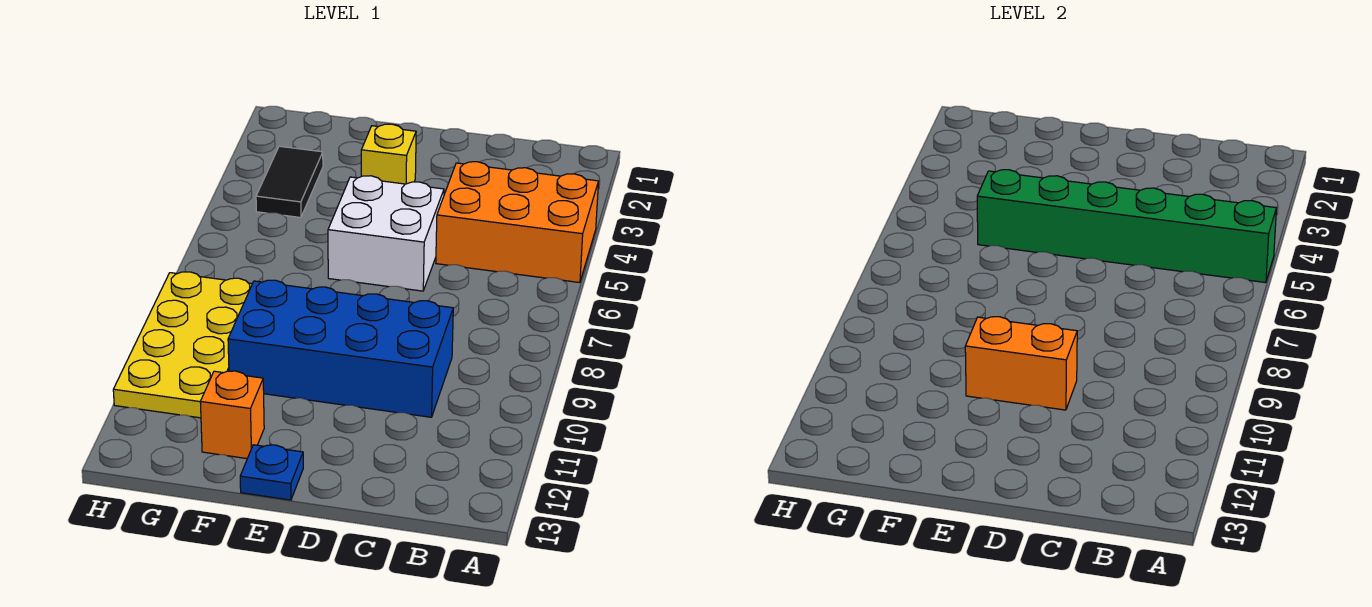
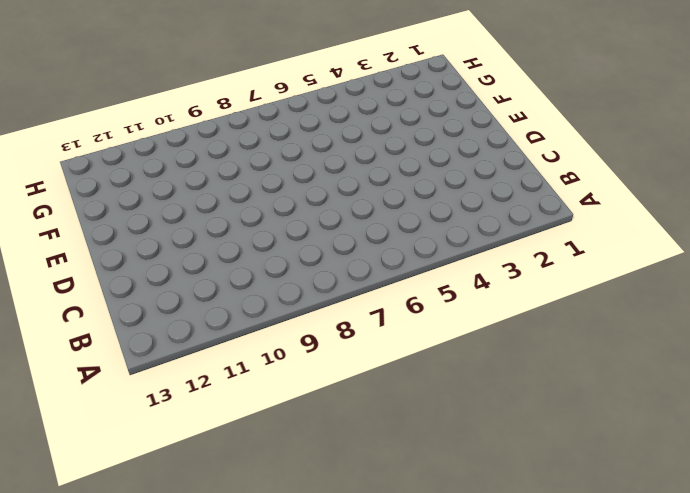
none -> orange 2x3 brick [436,162,599,283]
none -> blue 2x4 brick [228,280,453,417]

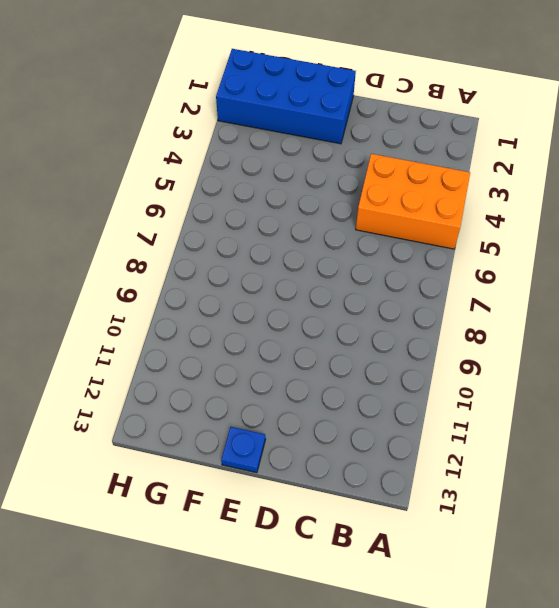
blue 2x4 brick [216,49,356,144] -> blue 2x4 brick moved to [228,280,453,417]
none -> white 2x2 brick [328,176,444,291]
none -> yellow 1x1 brick [361,124,416,184]

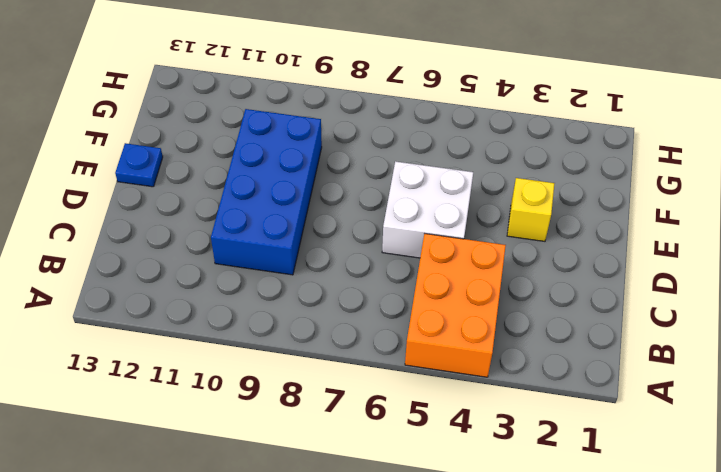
none -> orange 1x1 brick [200,371,264,459]
none -> black 1x2 tile [256,146,323,218]

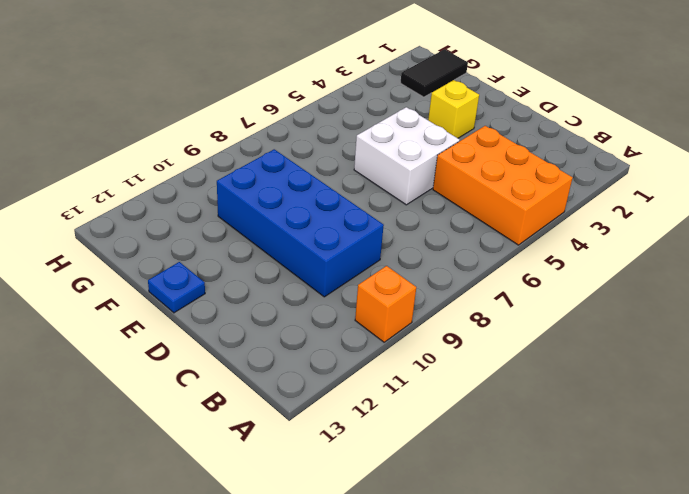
orange 1x1 brick [355,266,416,342] -> orange 1x1 brick moved to [200,371,264,459]
black 1x2 tile [400,49,468,97] -> black 1x2 tile moved to [256,146,323,218]
none -> yellow 2x4 plate [113,272,252,418]
none -> green 1x6 brick [977,170,1276,283]

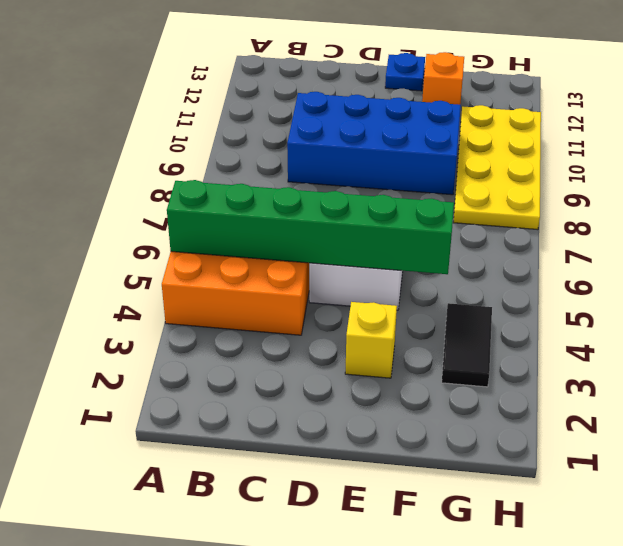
none -> orange 1x2 brick [965,317,1077,410]

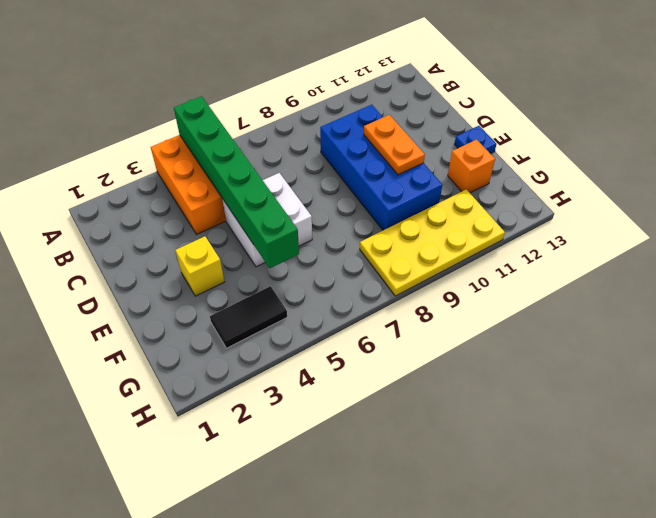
orange 1x2 plate [364,115,425,175] -> orange 1x2 brick [965,317,1077,410]

